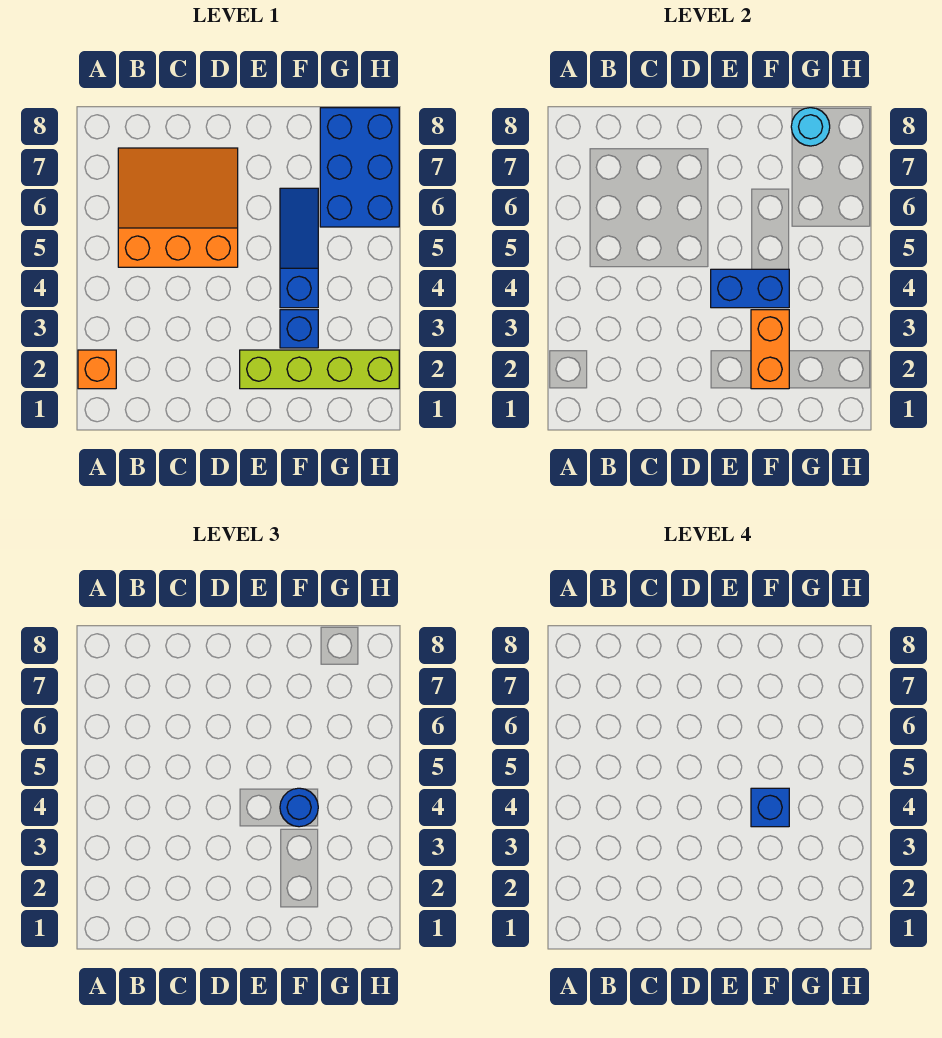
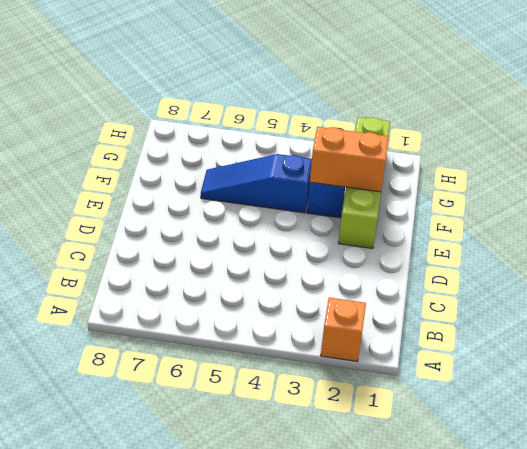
none -> orange 3x3 slope [118,148,238,267]
none -> blue 2x3 brick [320,108,399,227]

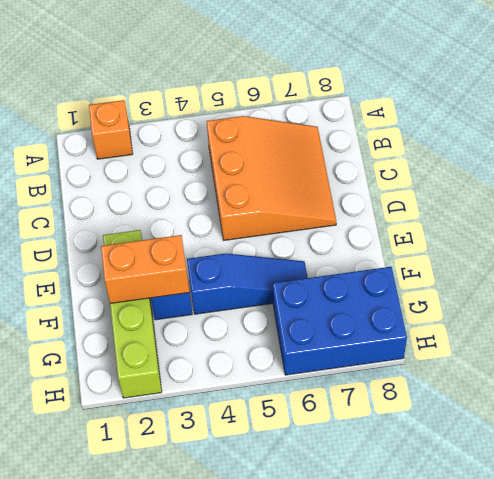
none -> blue 1x2 brick [711,269,789,308]
none -> cyan 1x1 round brick [791,108,830,146]

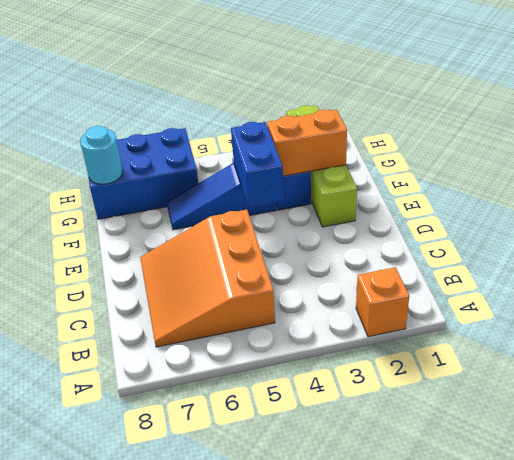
none -> blue 1x1 round brick [280,788,318,827]
none -> blue 1x1 brick [751,788,789,827]

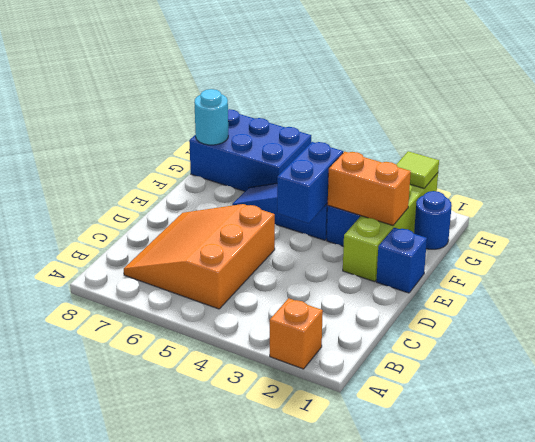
blue 1x1 brick [376,228,427,293] -> blue 1x1 brick moved to [751,788,789,827]
blue 1x1 round brick [414,191,452,249] -> blue 1x1 round brick moved to [280,788,318,827]
lime 1x1 tile [396,151,439,188] -> none

